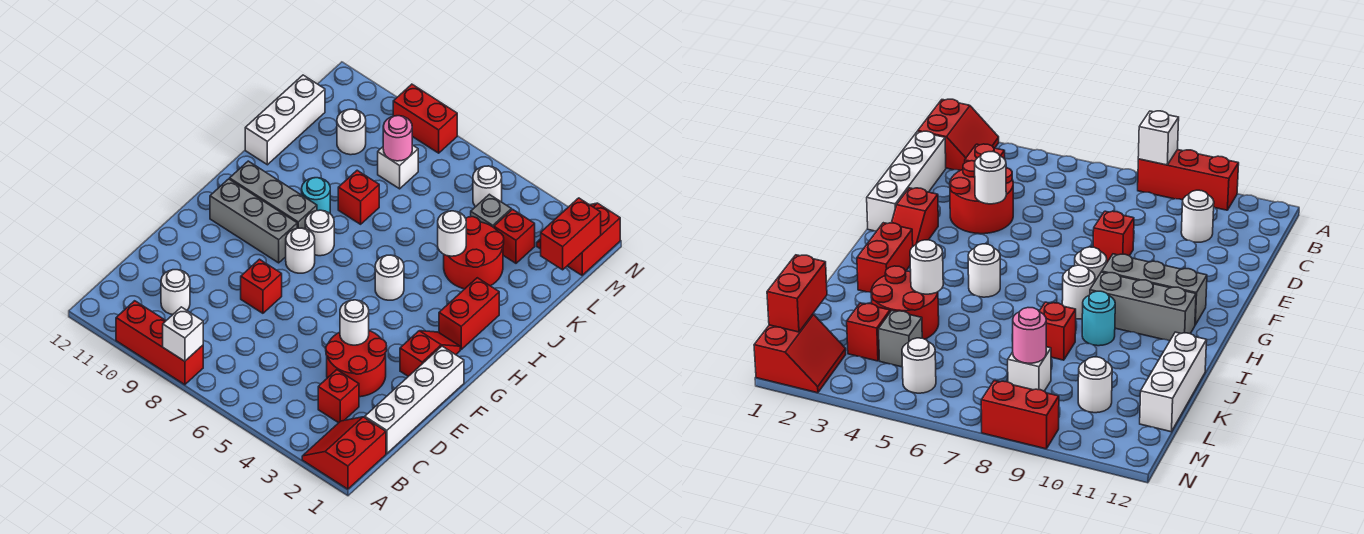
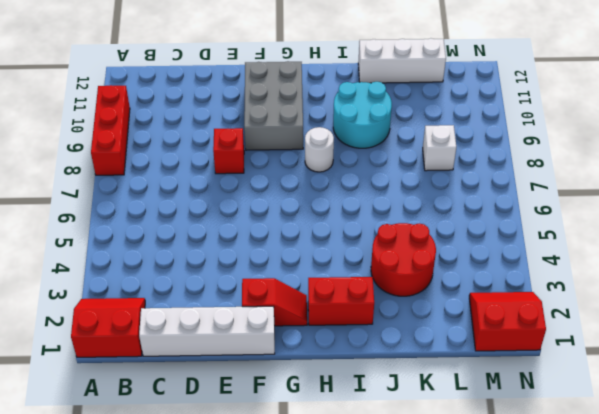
grey 2x3 brick [244,61,303,150] -> grey 1x3 brick [210,179,297,263]
cyan 2x2 round brick [333,82,392,148] -> cyan 1x1 round brick [302,178,330,213]
none -> red 1x1 brick [318,370,359,423]
none -> white 1x1 round brick [161,270,190,314]
none -> red 2x2 round brick [326,331,387,397]
none -> white 1x1 round brick [286,228,315,273]

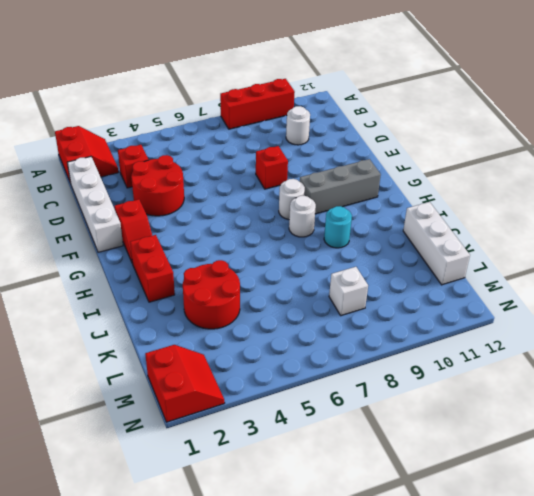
none -> white 1x1 round brick [375,255,404,300]
none -> grey 1x3 brick [230,161,317,229]
none -> red 1x1 brick [338,170,379,224]
none -> red 1x1 brick [494,209,535,263]

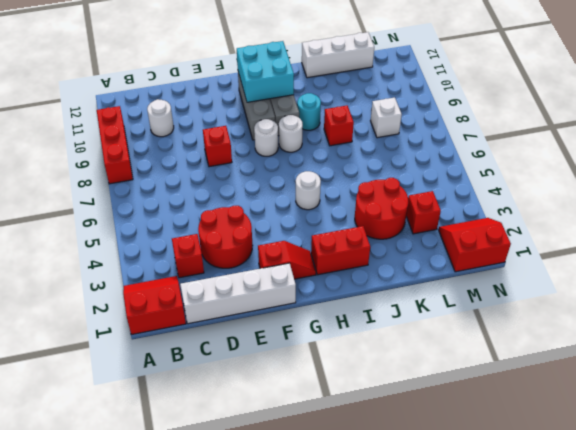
cyan 2x2 brick [237,41,294,102] -> none
none -> grey 1x1 brick [471,194,511,227]
none -> white 1x1 round brick [337,109,366,155]
none -> white 1x1 round brick [473,166,502,207]
none -> red 1x2 brick [393,84,457,153]

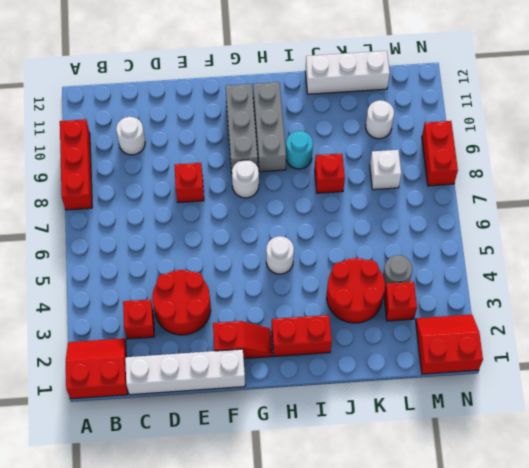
grey 1x1 round brick [383,255,412,287] -> grey 1x1 brick [471,194,511,227]
none -> white 1x1 round brick [305,210,334,256]
none -> white 1x1 round brick [473,166,502,207]
none -> white 1x1 brick [163,307,203,361]
none -> white 1x1 round brick [340,300,369,345]

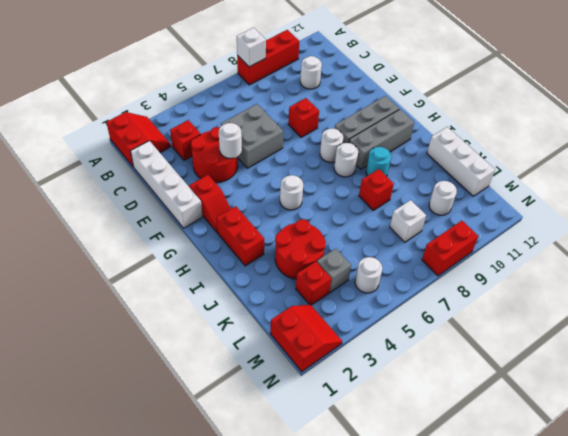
grey 2x2 brick [221,104,283,168] -> none
none -> white 1x1 round brick [438,211,466,256]
none -> red 1x2 brick [541,198,601,270]
none -> pink 1x1 round brick [383,116,412,161]

